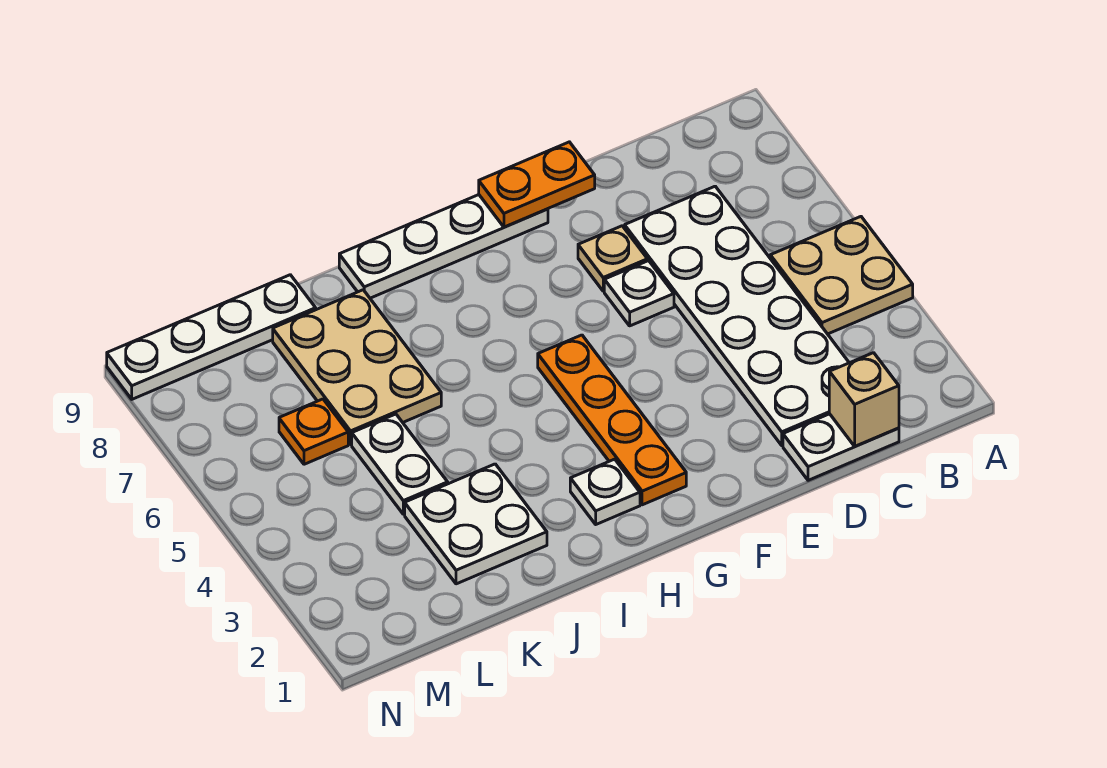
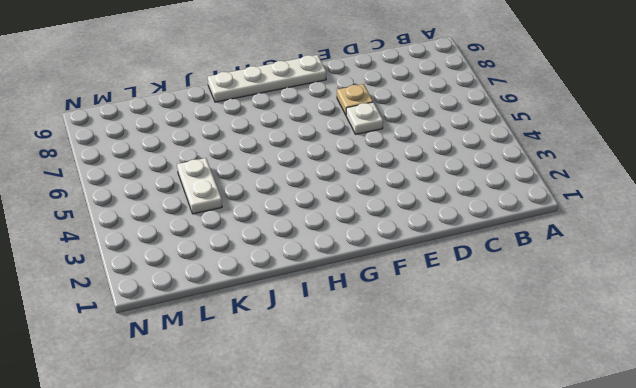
none -> tan 2x2 plate [770,217,913,334]
none -> white 1x2 plate [783,414,899,480]
none -> white 2x6 plate [625,186,849,445]

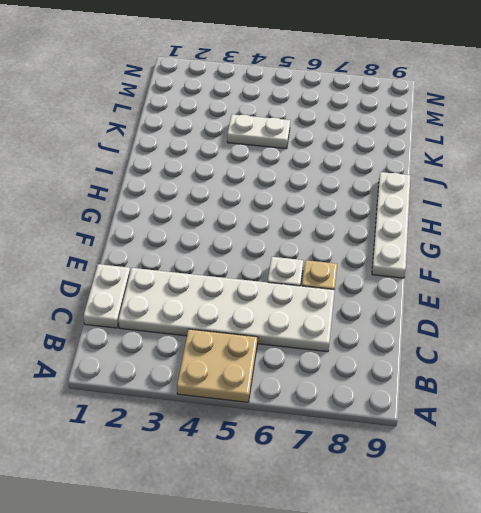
none -> orange 1x4 plate [538,335,686,505]
none -> white 1x1 plate [570,459,640,524]
none -> white 2x2 plate [405,464,547,584]

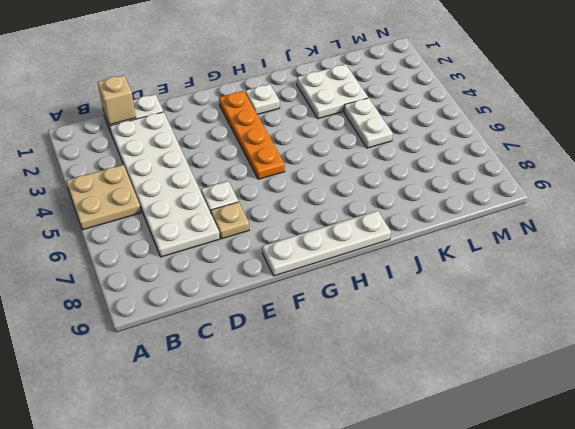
none -> tan 2x3 plate [273,290,441,445]
none -> white 1x4 plate [107,275,316,399]
none -> orange 1x1 plate [279,399,348,464]

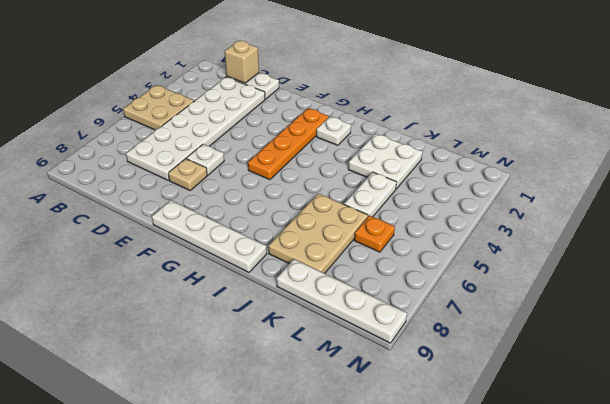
none -> orange 1x2 plate [479,142,595,227]

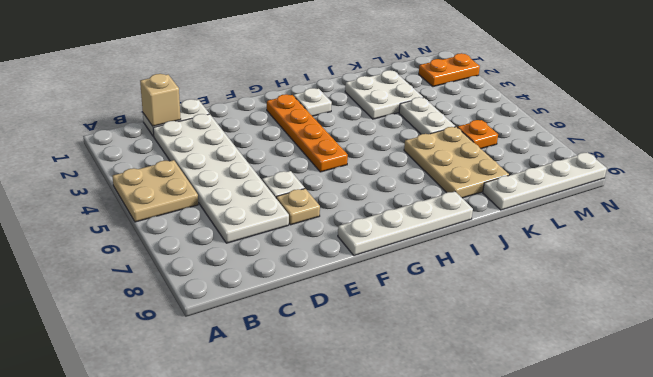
orange 1x2 plate [419,53,480,87] -> orange 1x2 plate moved to [479,142,595,227]

